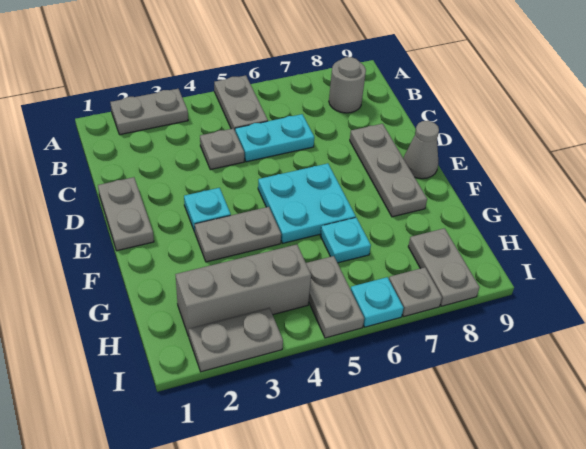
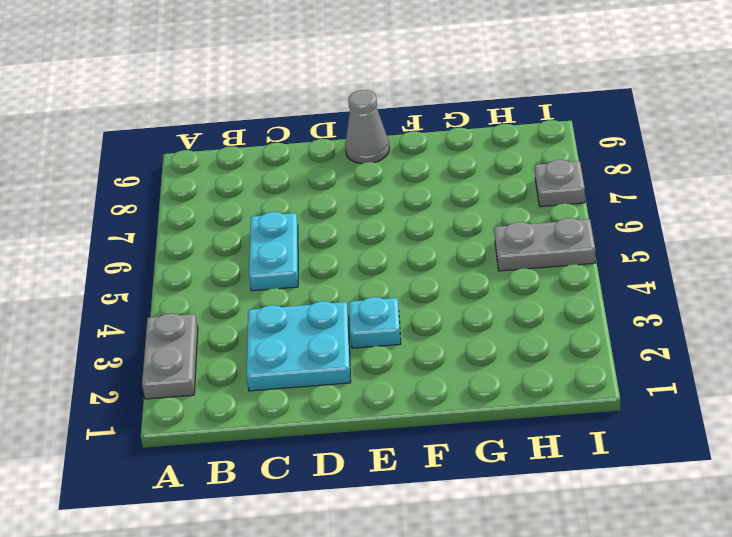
cyan 2x2 plate [246,301,351,391] -> cyan 2x2 plate moved to [258,163,356,243]
none -> grey 1x2 plate [214,75,268,130]
none -> grey 1x1 round brick [329,57,366,113]
none -> grey 1x1 plate [200,129,244,170]

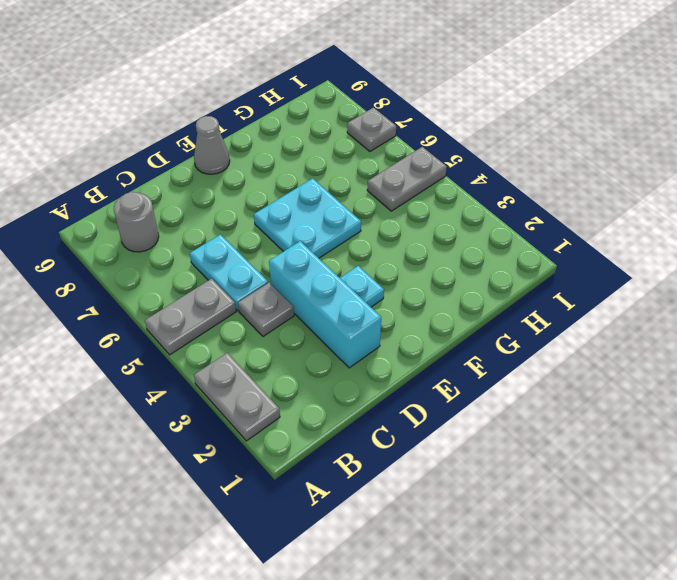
cyan 1x3 brick [269,241,381,368] -> none
none -> grey 1x2 plate [98,177,154,251]
none -> grey 1x3 plate [350,124,427,217]
none -> grey 1x2 plate [195,207,281,262]

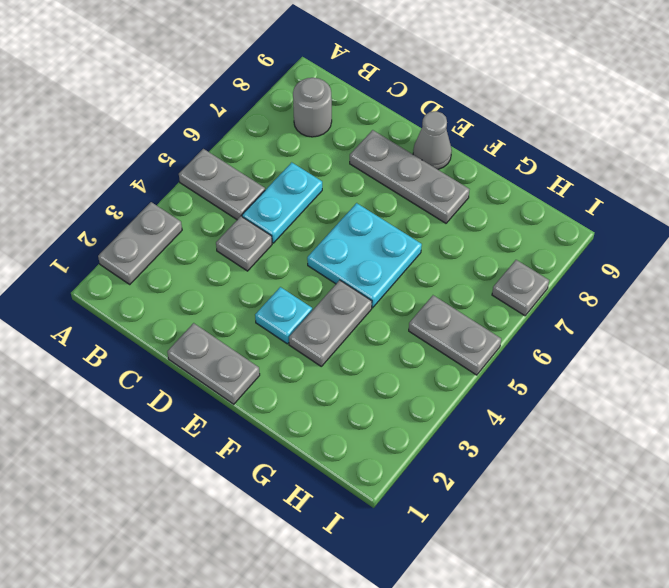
none -> cyan 1x1 plate [320,218,371,263]
none -> grey 1x3 brick [175,245,311,336]
none -> grey 1x2 plate [408,228,479,306]

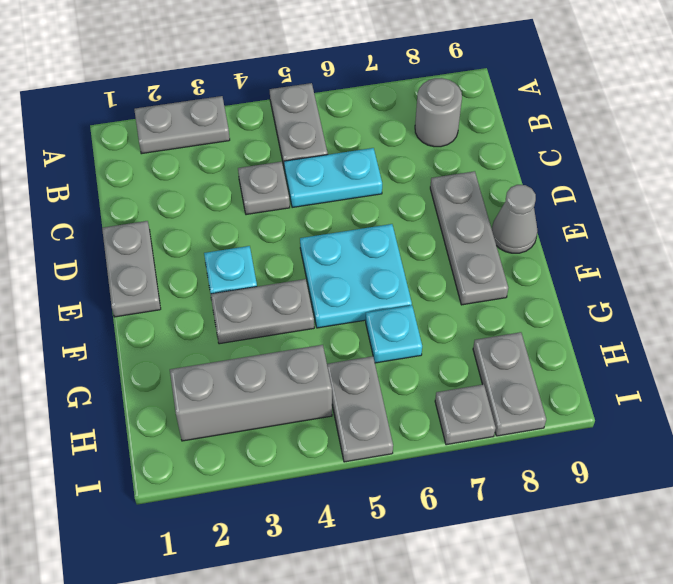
none -> grey 1x2 plate [189,308,283,372]
none -> cyan 1x1 plate [351,277,403,327]

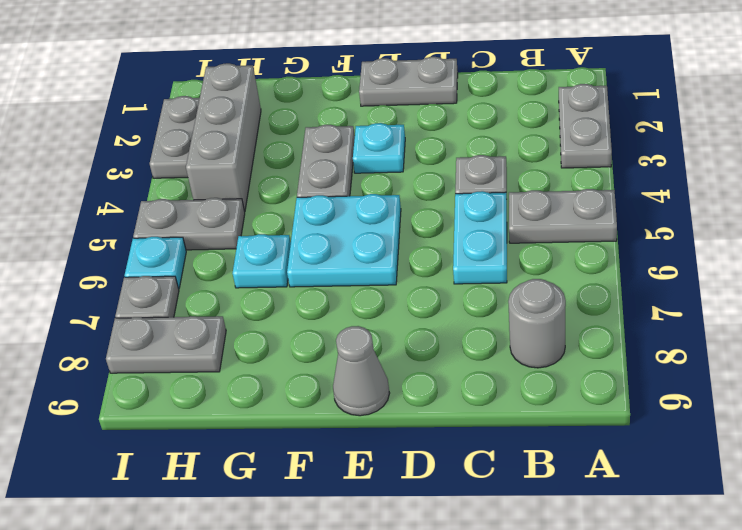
none -> grey 1x3 plate [350,124,427,217]

